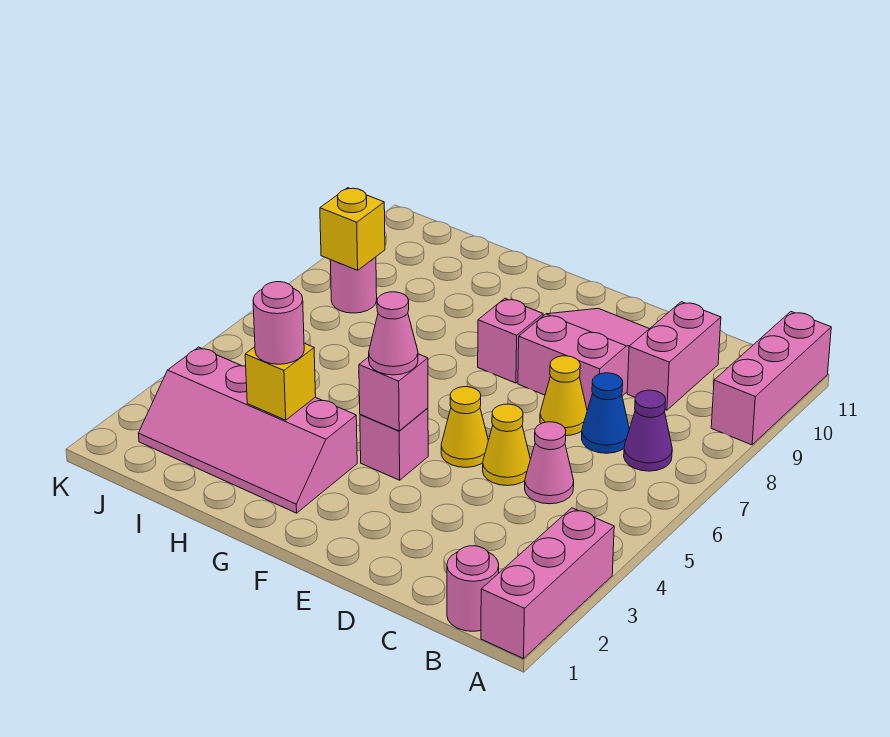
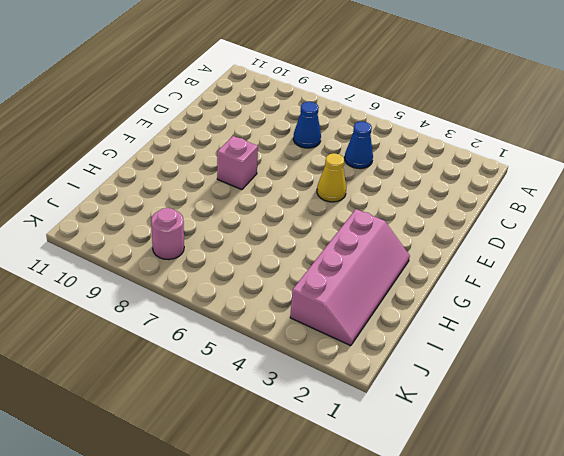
blue 1x1 cone [345,121,373,169] -> pink 1x1 cone [525,422,574,504]
none -> pink 1x3 brick [481,508,614,659]
none -> pink 1x3 brick [711,312,831,445]
none -> pink 1x1 round brick [447,546,499,631]

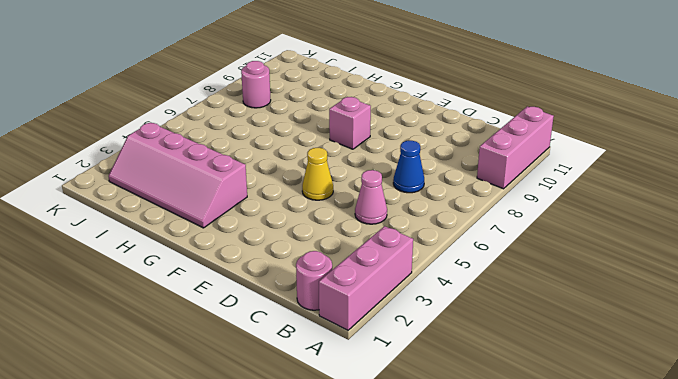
none -> purple 1x1 cone [624,390,672,471]
none -> pink 1x2 brick [627,302,721,410]
none -> yellow 1x1 cone [483,404,530,486]

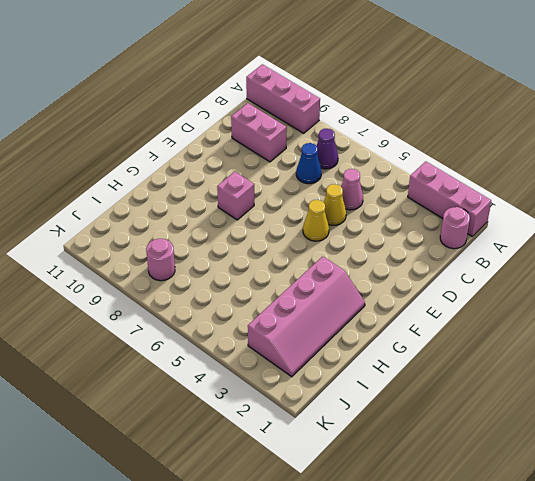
none -> yellow 1x1 cone [540,356,587,436]
none -> pink 2x3 slope [518,309,649,410]
none -> pink 1x1 brick [360,408,428,480]

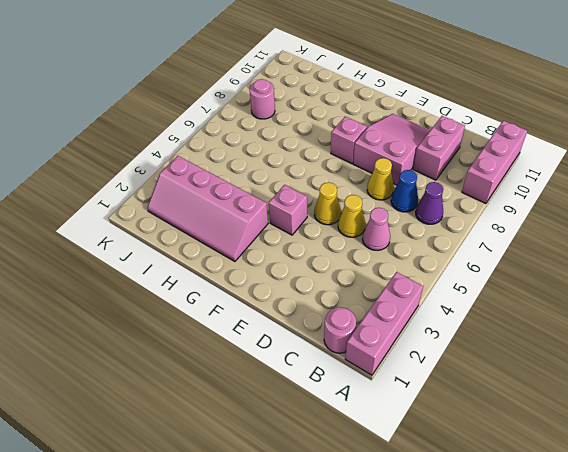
none -> pink 1x1 brick [359,354,428,431]
none -> yellow 1x1 brick [245,343,316,420]
none -> yellow 1x1 brick [320,188,385,270]

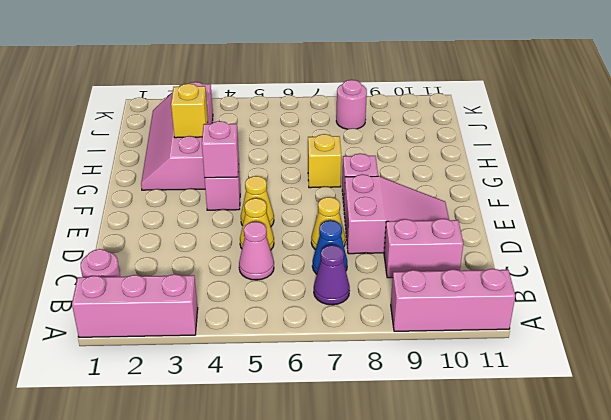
yellow 1x1 brick [308,134,341,188] -> yellow 1x1 brick moved to [320,188,385,270]
none -> pink 1x1 cone [369,292,418,375]
none -> pink 1x1 round brick [253,282,304,364]

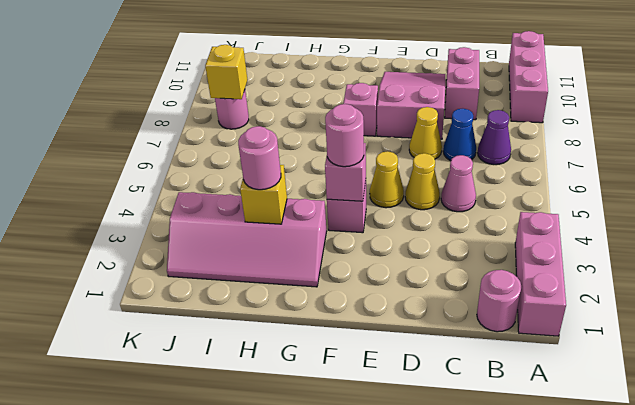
pink 1x1 round brick [325,104,364,167] -> pink 1x1 cone [369,292,418,375]

